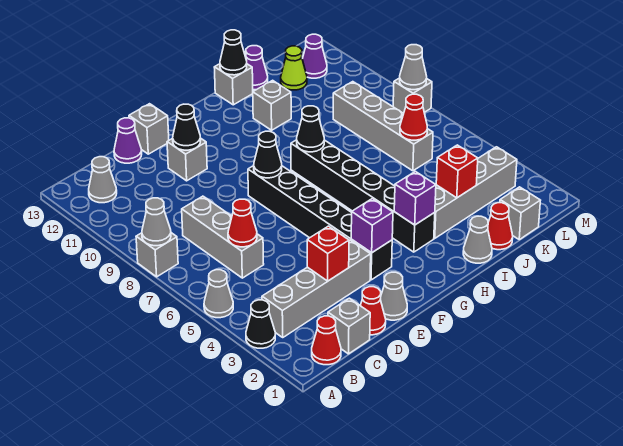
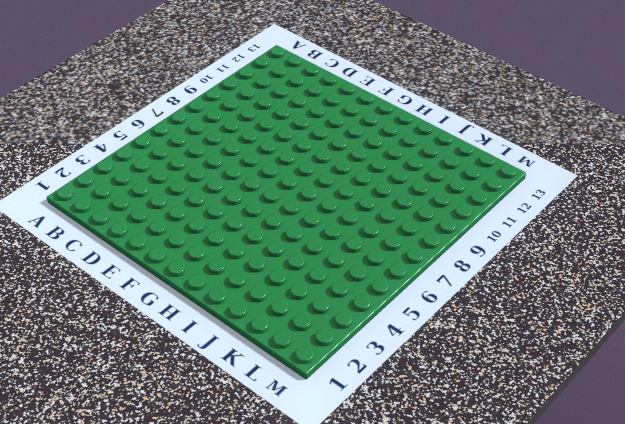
none -> black 1x1 cone [246,300,275,348]
none -> grey 1x1 cone [204,270,233,318]
none -> grey 1x1 brick [136,233,178,277]
none -> red 1x1 cone [312,316,341,365]

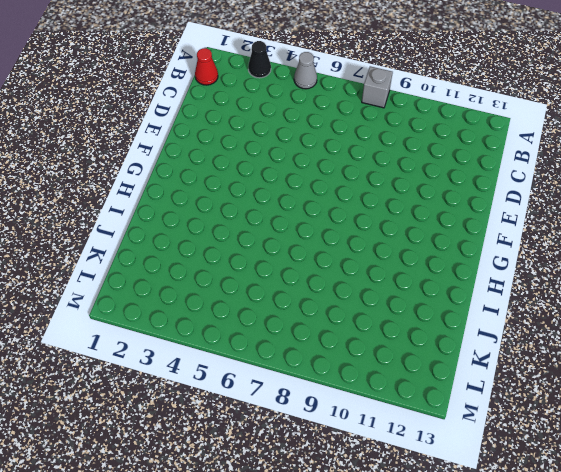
none -> grey 1x4 brick [262,240,371,337]
none -> grey 1x1 cone [89,157,117,203]
none -> grey 1x1 brick [328,298,370,354]
none -> grey 1x3 brick [182,196,264,278]

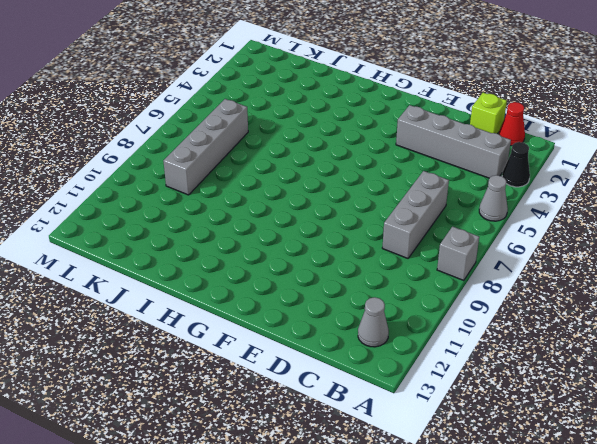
lime 1x1 brick [470,93,507,134] -> grey 1x1 brick [328,298,370,354]
none -> red 1x1 cone [360,287,386,335]
none -> purple 1x1 cone [114,118,142,163]
none -> grey 1x1 cone [380,272,407,320]
none -> grey 1x1 brick [167,138,207,181]

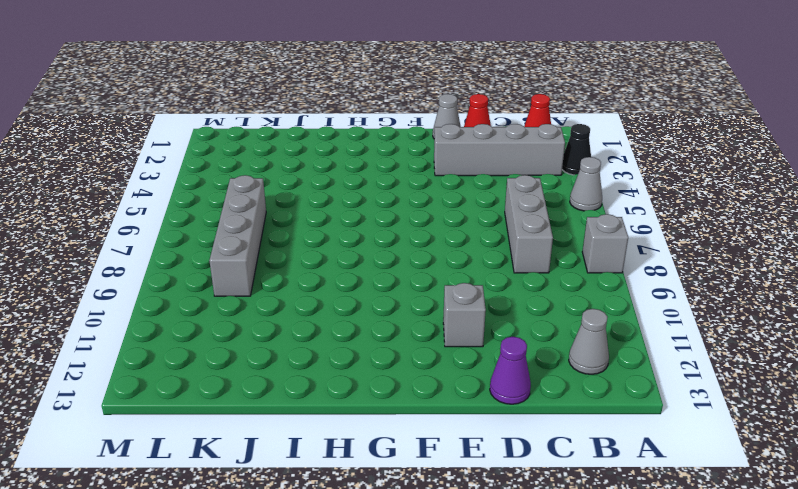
none -> grey 1x1 brick [328,298,370,354]
none -> grey 1x1 brick [129,104,169,154]
none -> black 1x6 brick [248,166,392,280]
none -> black 1x6 brick [291,140,435,252]

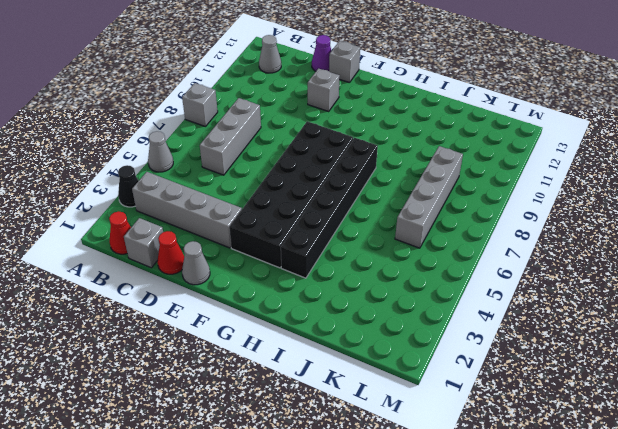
black 2x6 brick [229,121,353,268] -> black 1x6 brick [248,166,392,280]
none -> grey 1x1 cone [463,216,492,263]
none -> grey 1x4 brick [434,147,517,238]
none -> grey 1x1 brick [253,80,291,130]
none -> grey 1x1 brick [214,64,253,105]

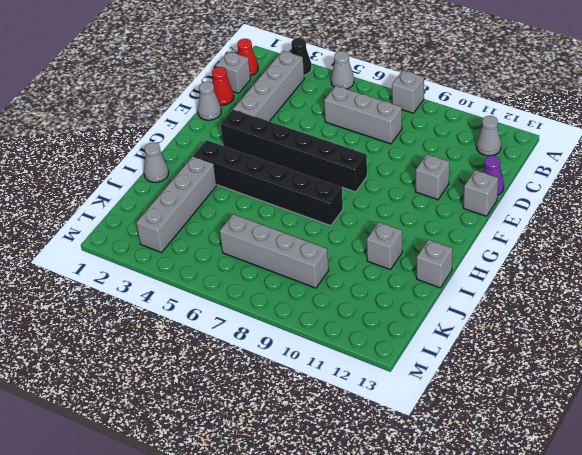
none -> red 1x1 cone [488,203,513,250]
none -> purple 1x1 cone [246,46,268,90]
none -> grey 1x1 brick [500,187,541,240]
none -> lime 1x1 cone [281,46,307,90]

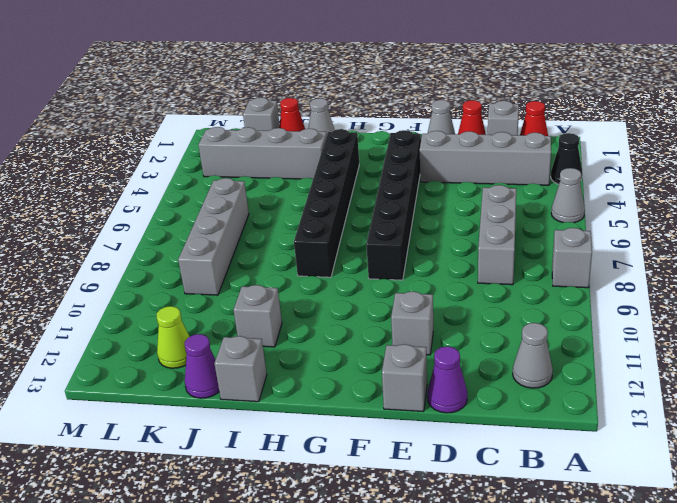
none -> purple 1x1 cone [302,34,327,78]
none -> grey 1x1 brick [393,78,432,113]
none -> grey 1x1 cone [142,198,171,246]
none -> red 1x1 cone [228,199,257,247]

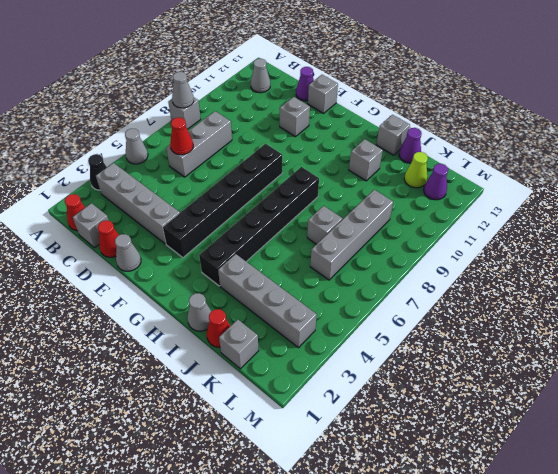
grey 1x1 brick [307,206,342,244] -> grey 1x1 brick moved to [393,78,432,113]
none -> red 1x1 brick [307,226,349,281]
none -> black 1x1 cone [173,104,201,150]
none -> purple 1x1 brick [351,199,393,253]
none -> black 1x1 cone [254,131,282,178]

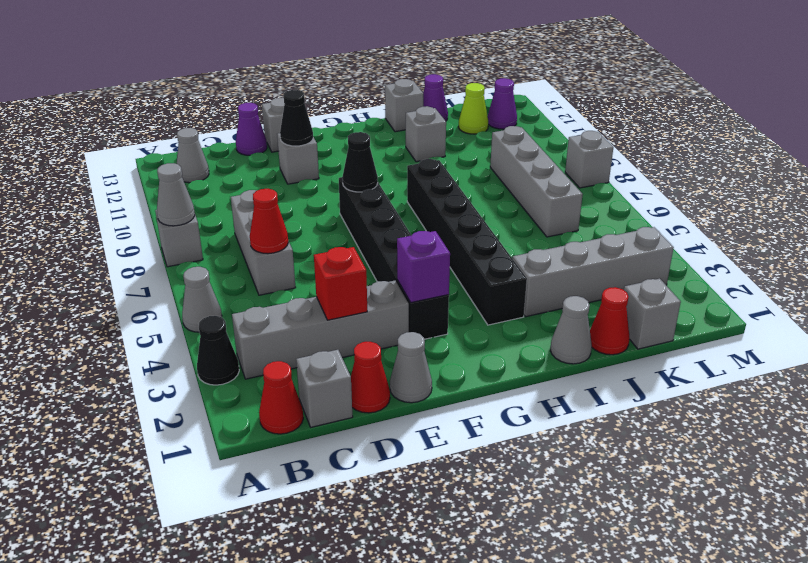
none -> purple 1x1 brick [394,171,436,225]
none -> black 1x1 cone [297,106,324,152]
none -> black 1x1 cone [220,30,247,75]
none -> red 1x1 brick [436,145,478,198]

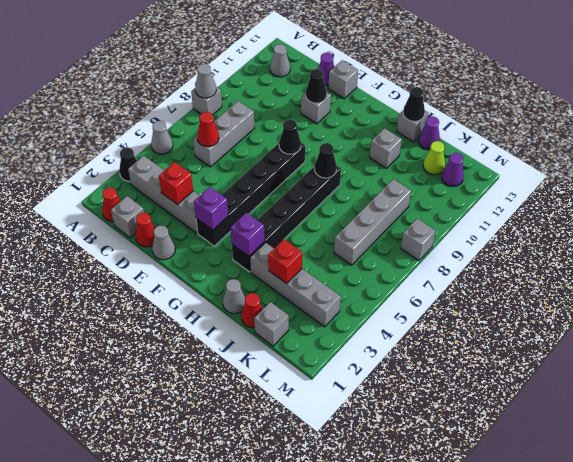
none -> red 1x1 cone [400,94,427,140]
none -> grey 1x1 cone [400,45,427,90]

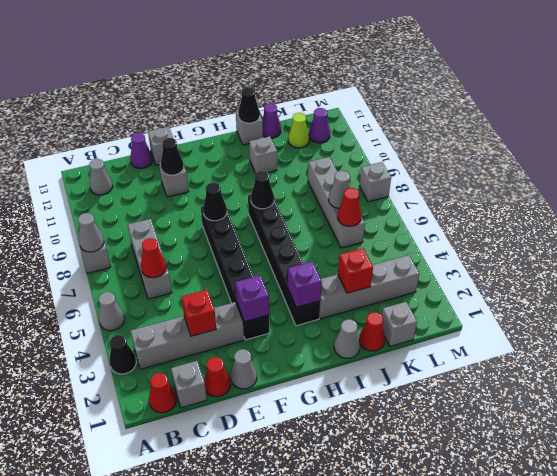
grey 1x1 cone [329,171,350,208] -> grey 1x1 cone moved to [400,45,427,90]

